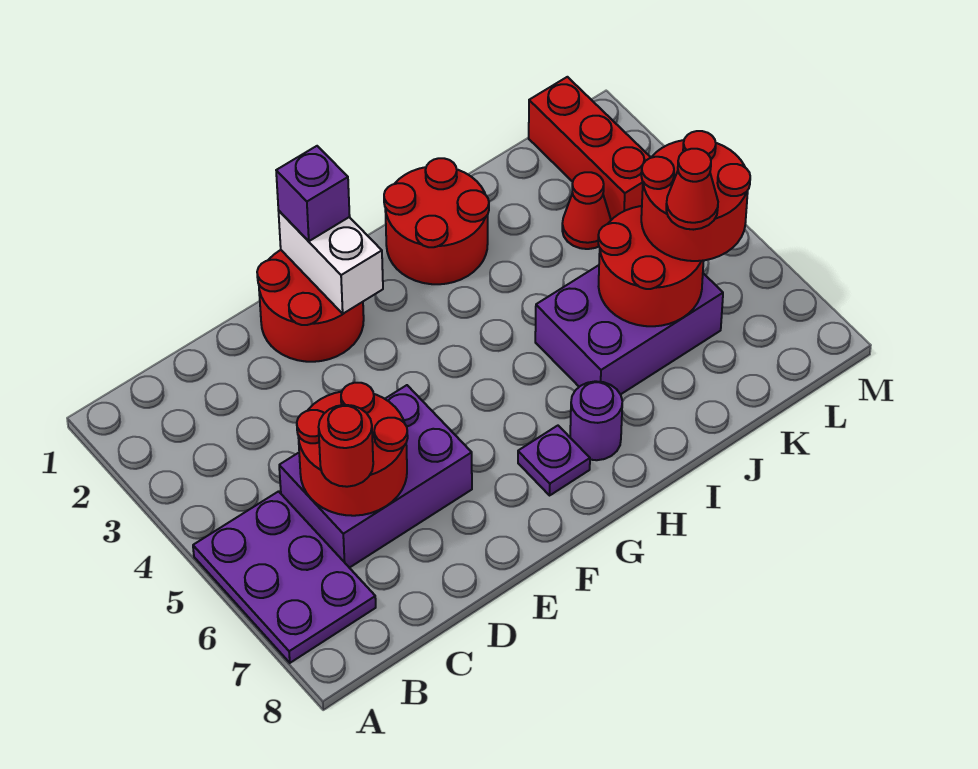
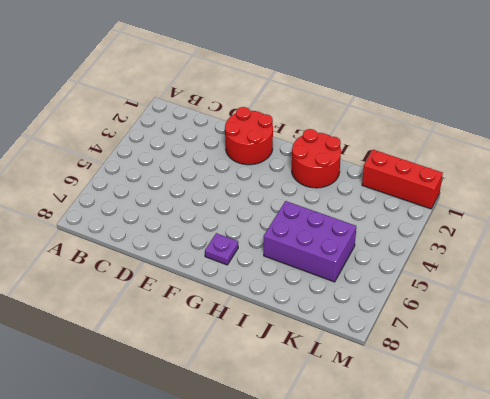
red 1x3 brick [362,150,443,209] -> red 1x3 brick turned to [529,77,651,220]
none -> purple 2x3 plate [193,491,376,663]
none -> purple 2x3 brick [279,385,472,568]
none -> purple 1x1 round brick [570,381,622,460]

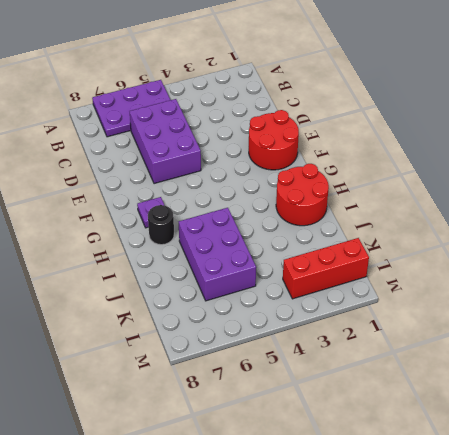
black 1x1 round brick [148,205,174,245] -> purple 1x1 round brick [570,381,622,460]
none -> red 1x1 cone [562,172,611,249]
none -> red 2x2 round brick [297,383,408,516]
none -> white 1x2 brick [279,211,383,314]

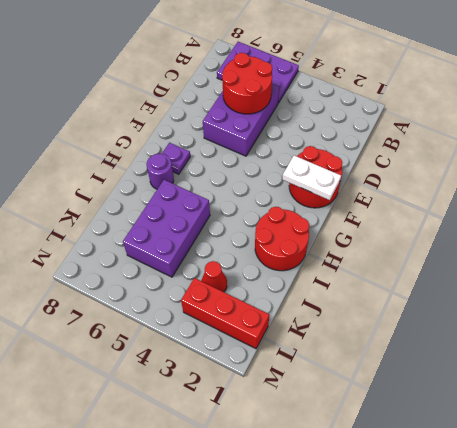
white 1x2 plate [282,156,341,200] -> white 1x2 brick [279,211,383,314]
none -> red 2x2 round brick [598,206,704,326]
none -> red 1x1 round brick [319,405,373,487]
none -> purple 1x1 brick [276,146,350,241]

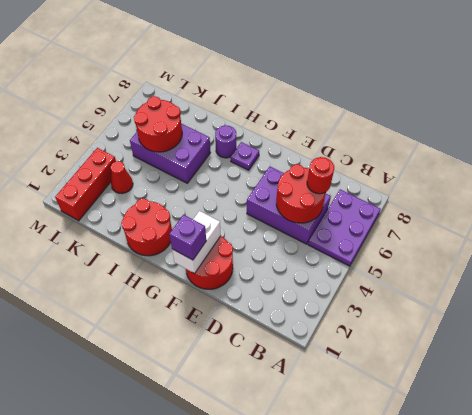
none -> red 2x2 round brick [641,131,750,261]
none -> red 1x1 cone [666,149,718,230]

